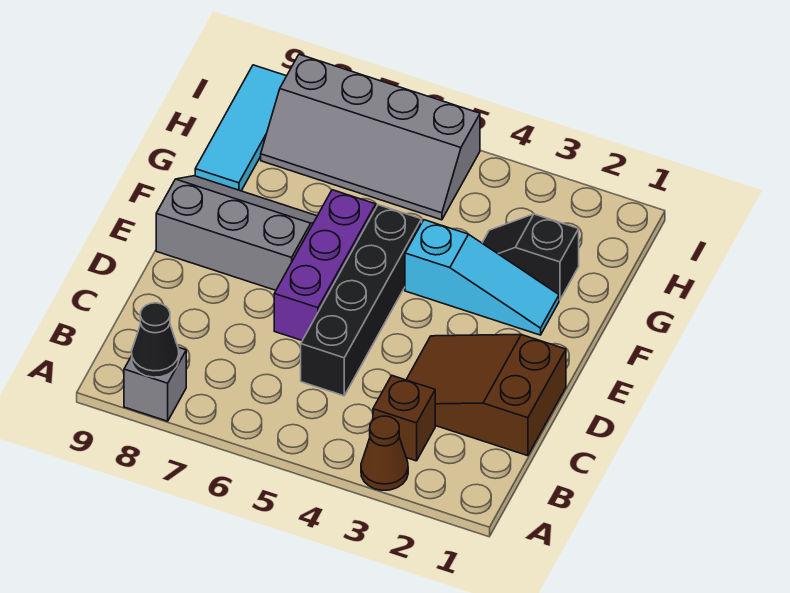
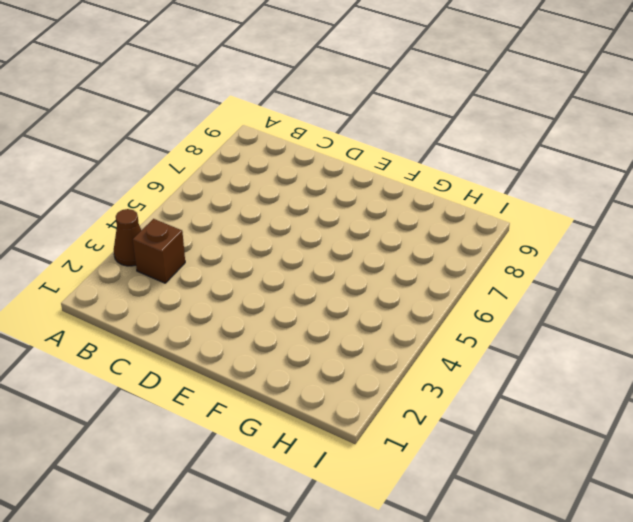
none -> grey 1x1 brick [124,347,186,421]
none -> brown 2x3 slope [406,335,566,456]
none -> black 1x4 brick [301,205,422,396]

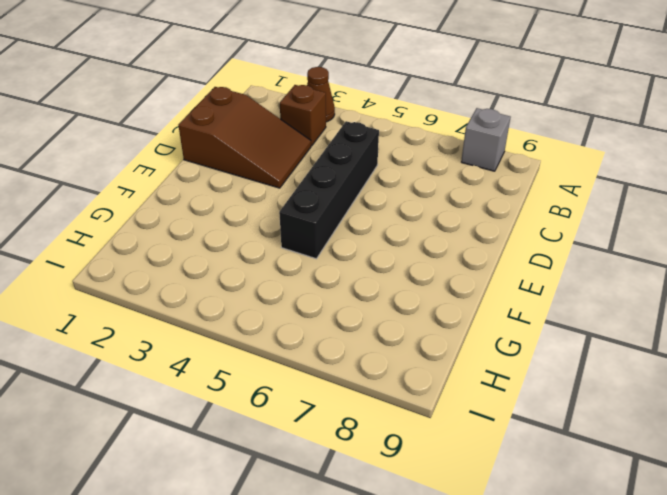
none -> purple 1x3 brick [274,190,376,341]
none -> grey 2x3 slope [156,176,317,290]
none -> cyan 1x3 slope [405,220,559,335]

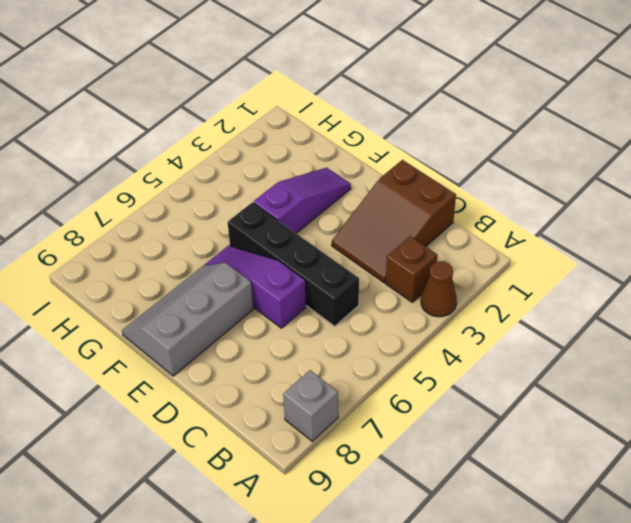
purple 1x3 slope [204,246,306,328] -> purple 1x3 brick [274,190,376,341]
purple 1x3 slope [253,168,351,233] -> cyan 1x3 slope [405,220,559,335]
none -> black 1x2 slope [482,214,579,300]
none -> cyan 1x3 tile [195,65,286,191]
none -> grey 2x4 slope [261,54,480,220]

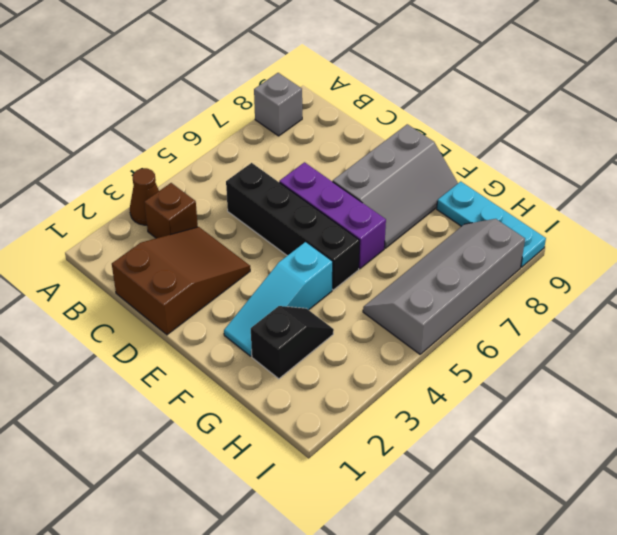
cyan 1x3 plate [437,181,546,267] -> cyan 1x3 tile [195,65,286,191]
none -> black 1x1 cone [132,303,179,377]

